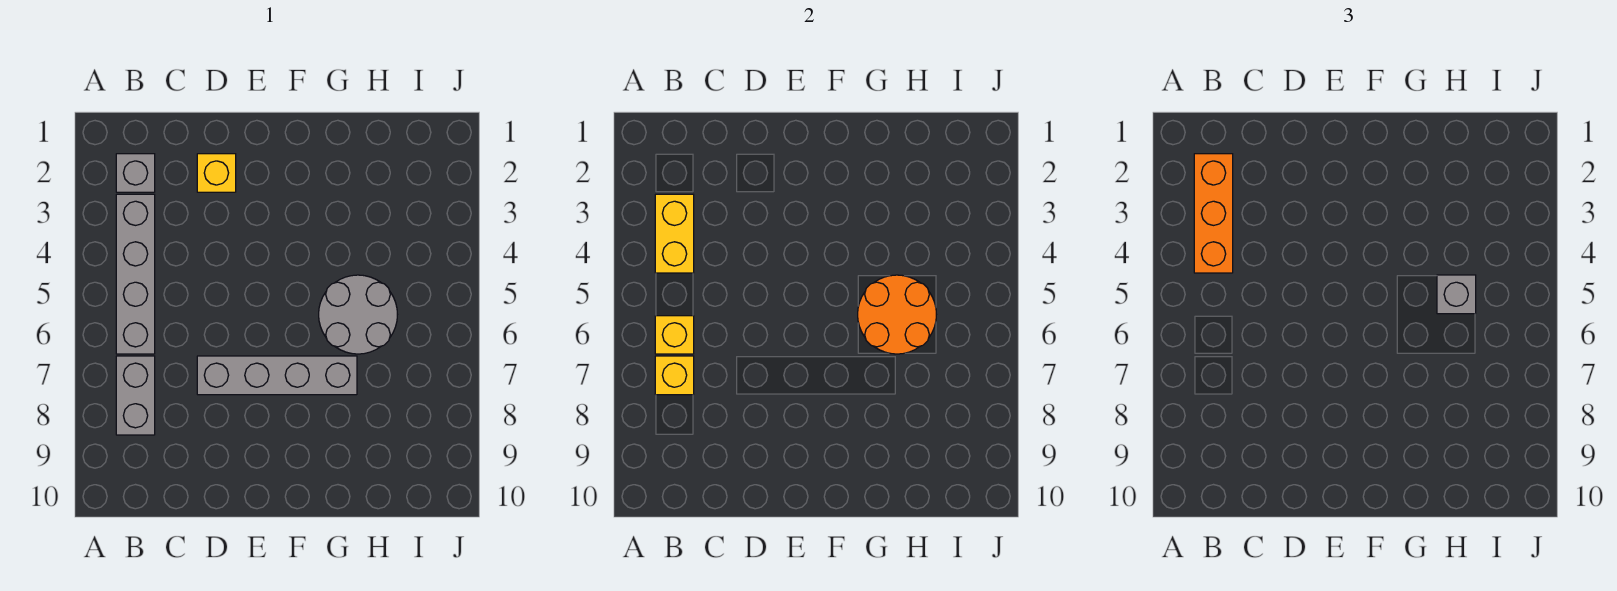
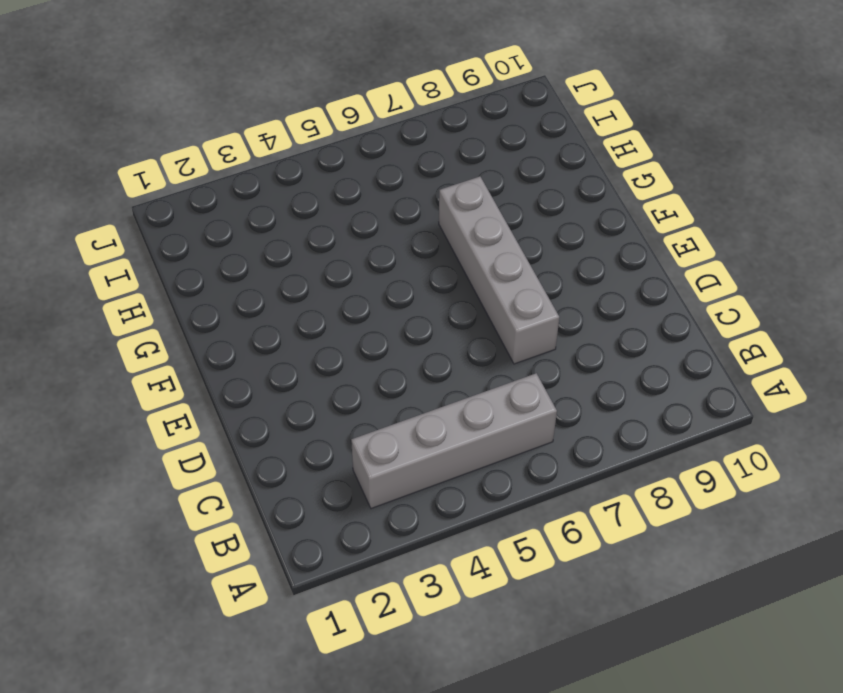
none -> grey 1x1 brick [116,154,155,192]
none -> grey 1x2 brick [116,356,155,435]
none -> yellow 1x1 brick [197,154,236,192]

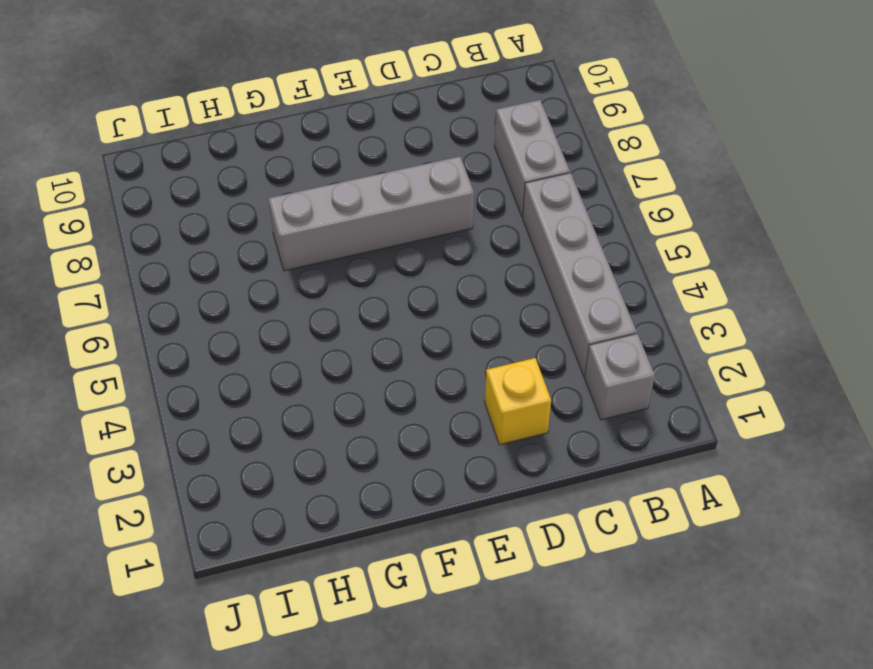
none -> grey 2x2 round brick [319,275,397,354]
none -> yellow 1x2 brick [655,194,694,273]
none -> yellow 1x1 brick [655,316,694,354]

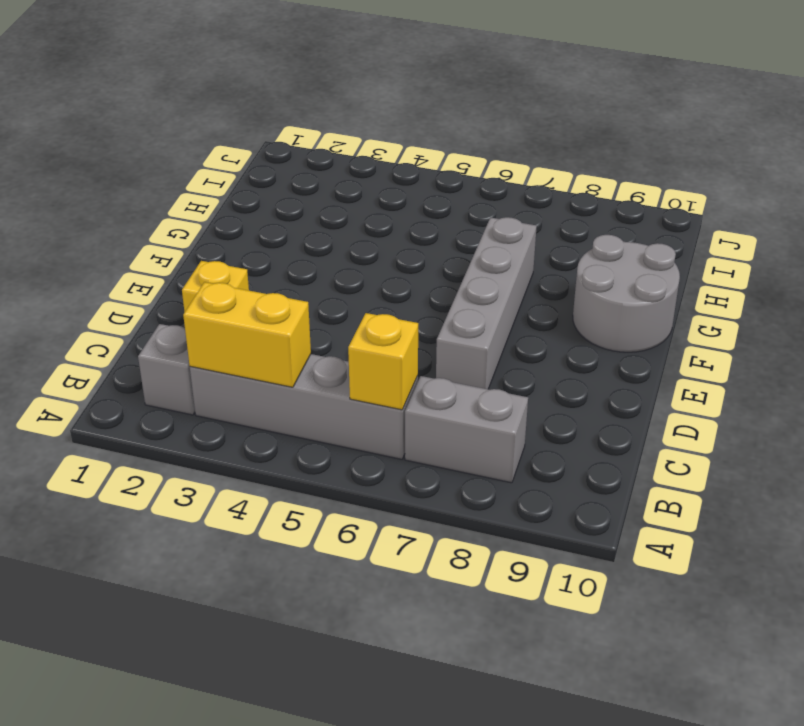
grey 2x2 round brick [573,235,680,352] -> grey 2x2 round brick moved to [319,275,397,354]
none -> yellow 1x1 brick [655,356,694,395]
none -> orange 2x2 round brick [858,275,936,354]
none -> orange 1x3 brick [1194,154,1233,273]

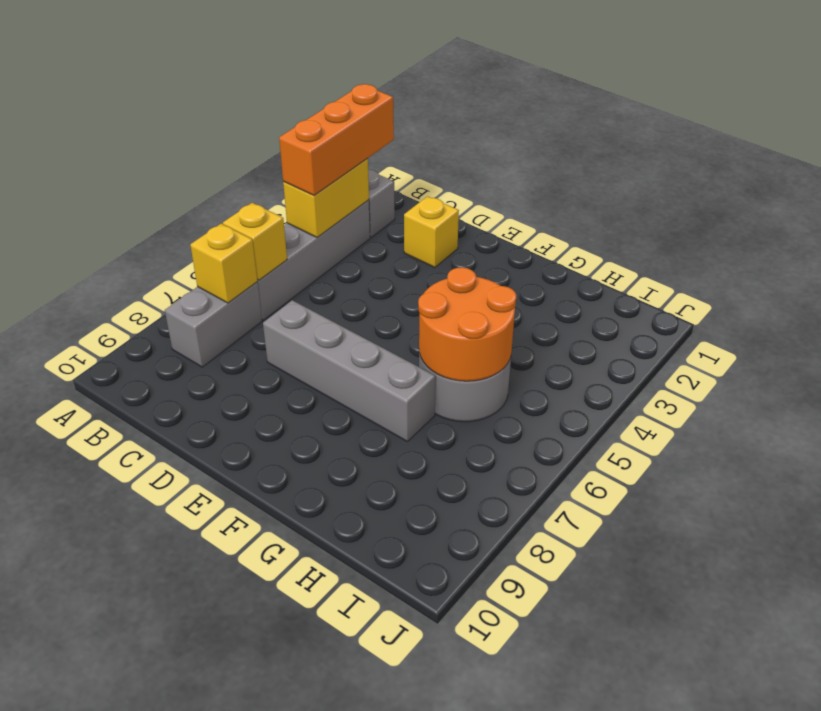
none -> grey 1x1 brick [1437,275,1476,314]

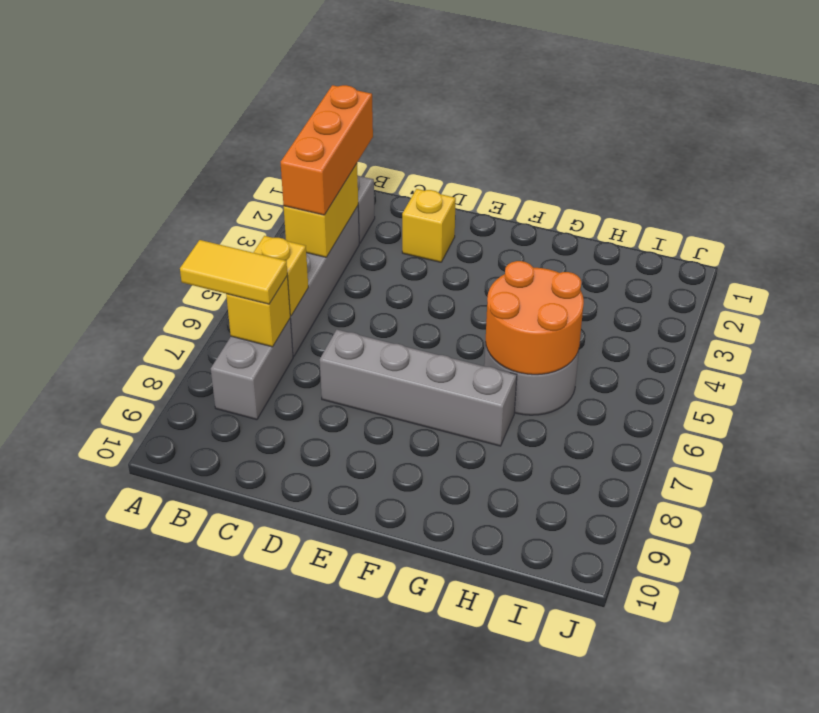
yellow 1x2 tile [180,240,287,304] -> none
none -> grey 1x1 brick [1437,275,1476,314]

